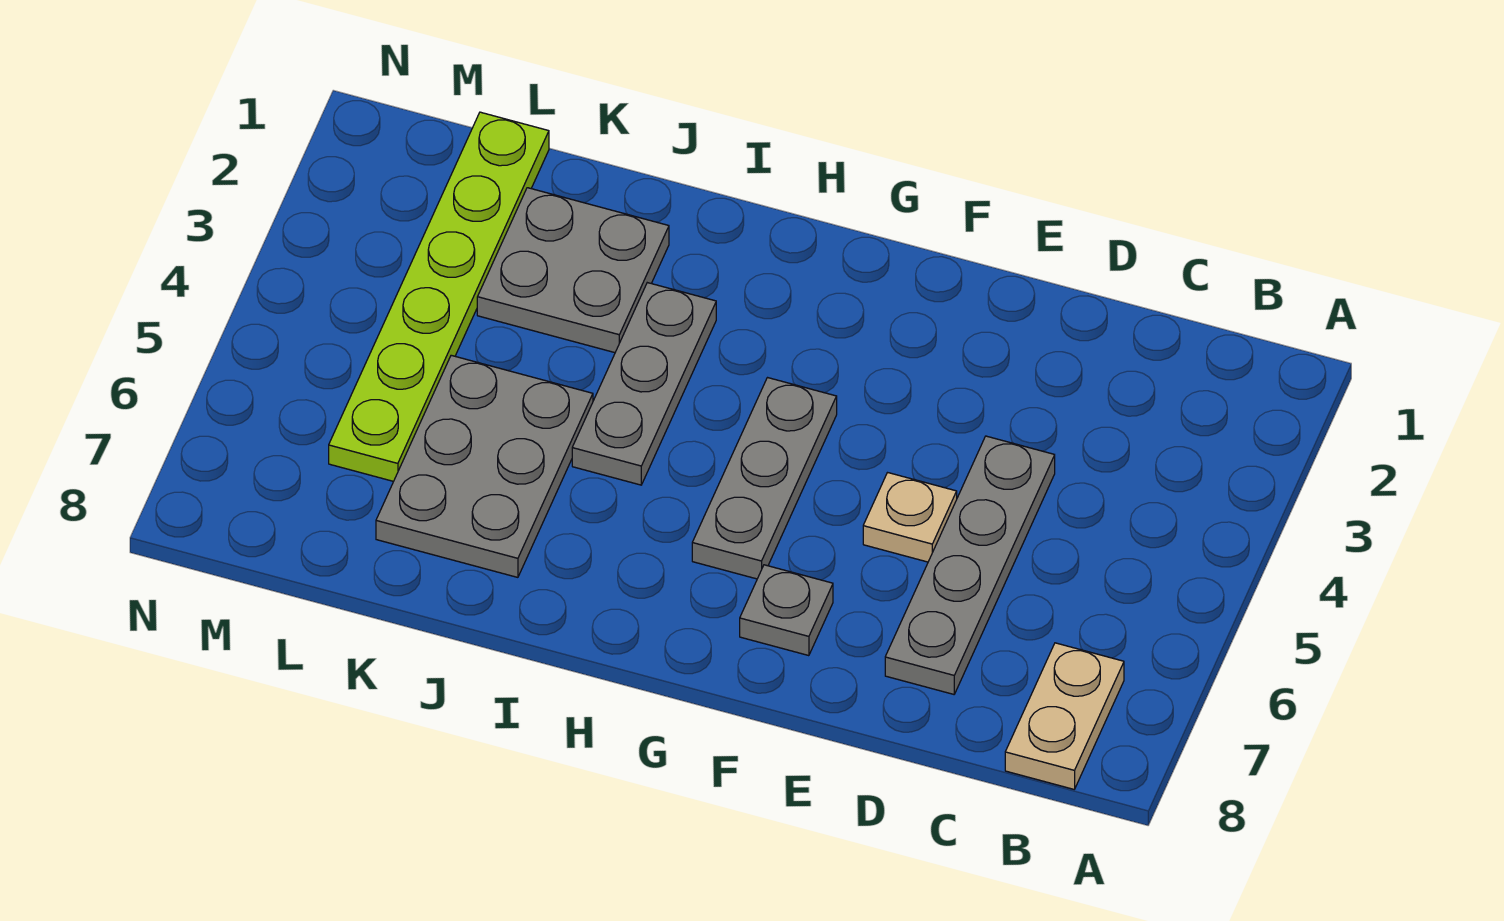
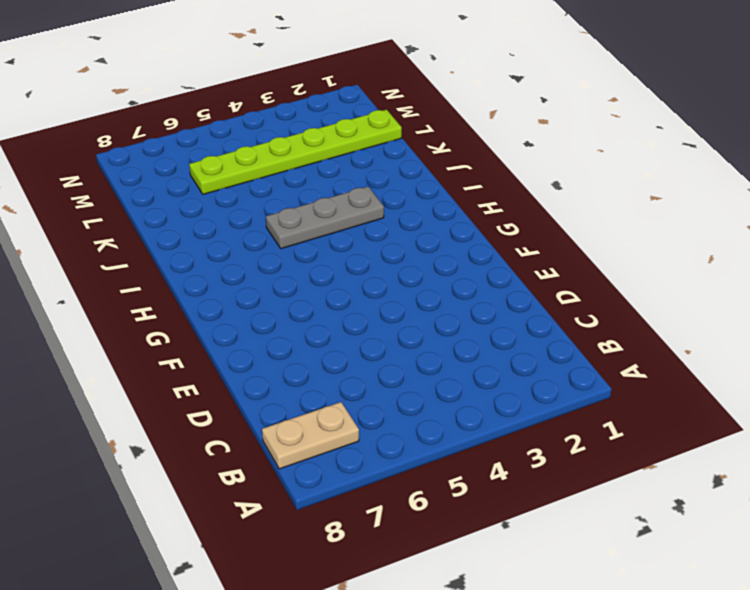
none -> grey 1x4 plate [885,436,1055,694]
none -> tan 1x1 plate [863,473,957,562]

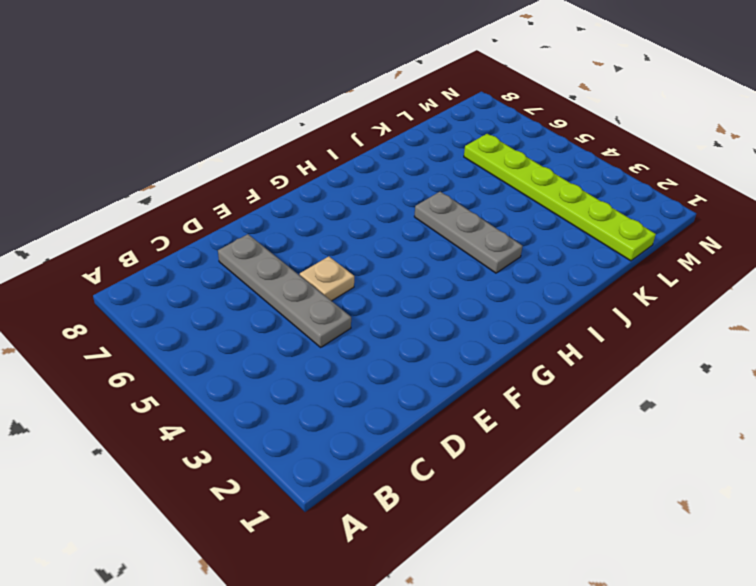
none -> tan 1x2 plate [1005,643,1124,789]
none -> grey 1x1 plate [740,565,833,656]

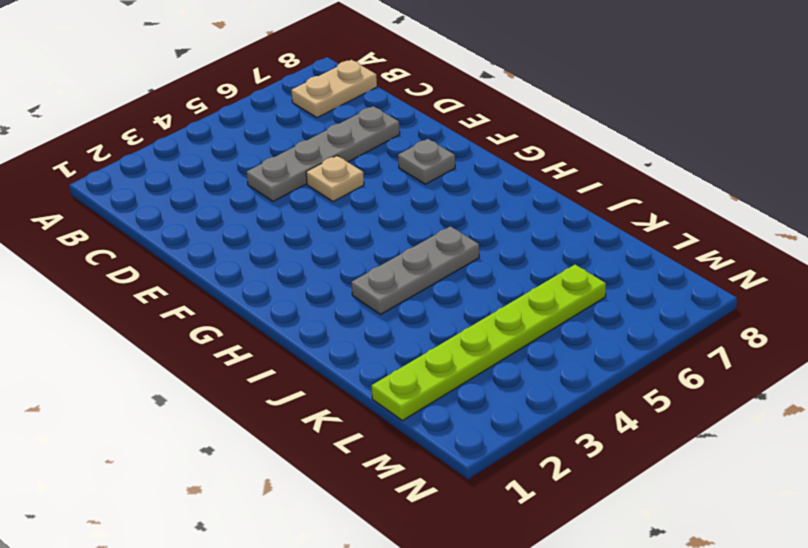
none -> grey 1x3 plate [692,378,837,579]
none -> grey 2x2 plate [477,188,669,353]

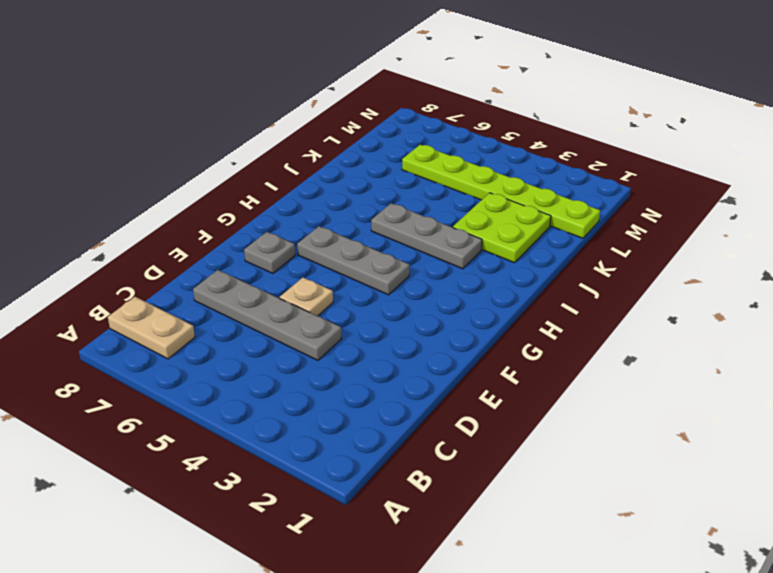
lime 2x2 plate [453,193,551,263] -> grey 2x2 plate [477,188,669,353]
none -> grey 2x3 plate [376,355,593,577]

